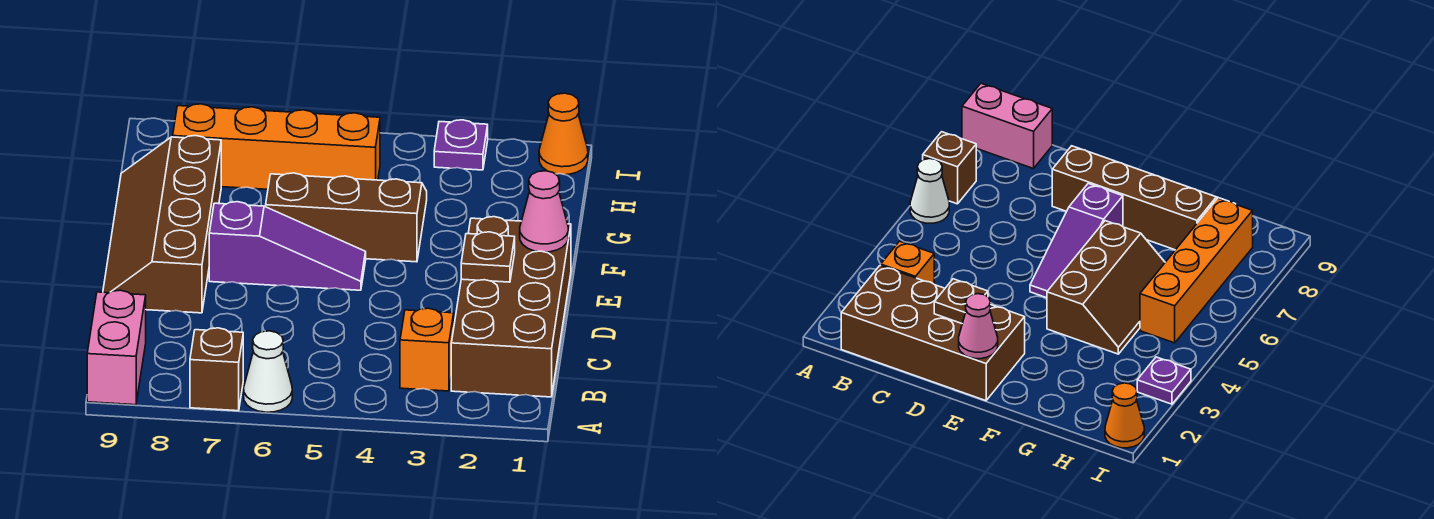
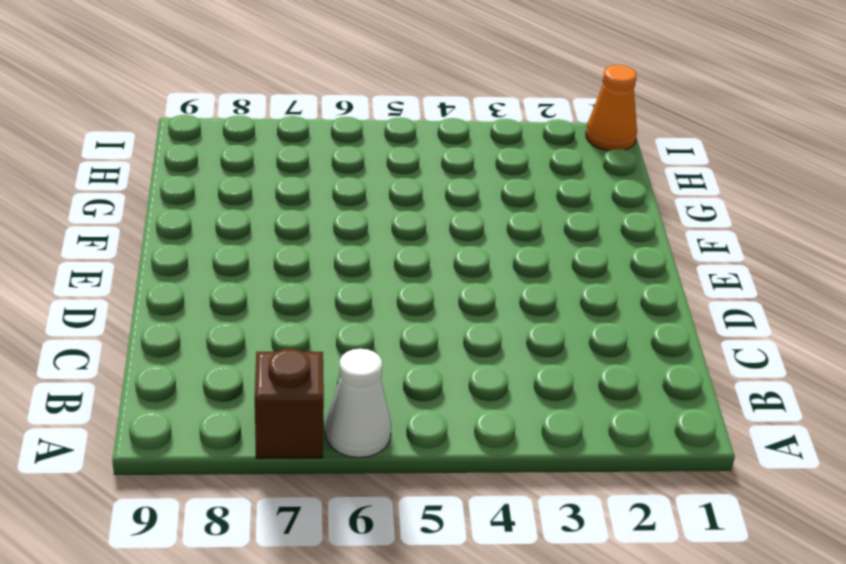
none -> pink 1x2 brick [87,290,146,405]
none -> brown 2x4 brick [451,217,571,397]
none -> orange 1x1 brick [400,308,454,391]

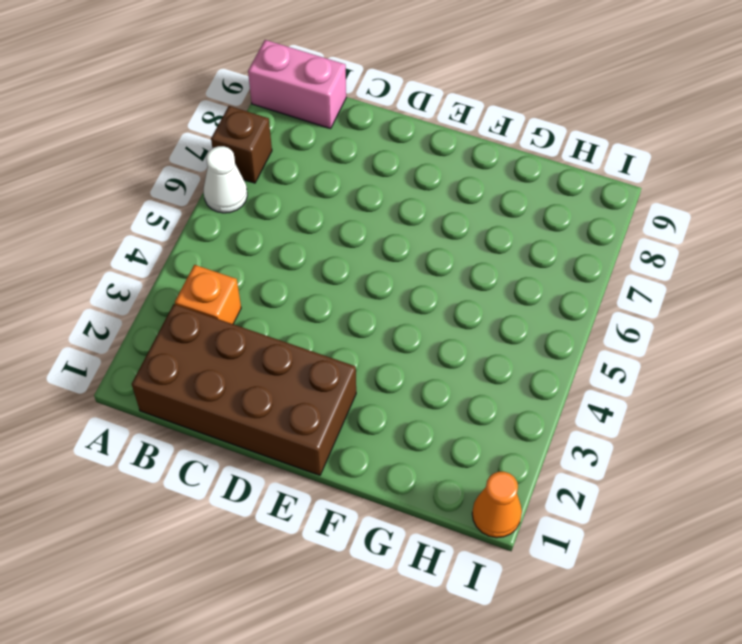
none -> brown 2x4 slope [103,136,221,313]
none -> purple 1x3 slope [209,202,366,290]
none -> brown 2x3 slope [266,173,427,262]

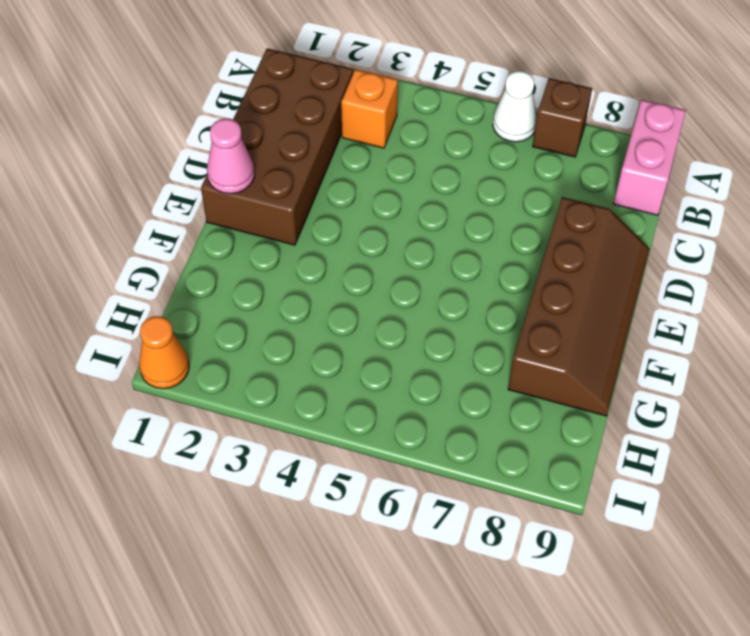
none -> purple 1x3 slope [209,202,366,290]
none -> brown 2x3 slope [266,173,427,262]
none -> orange 1x4 brick [173,104,380,189]

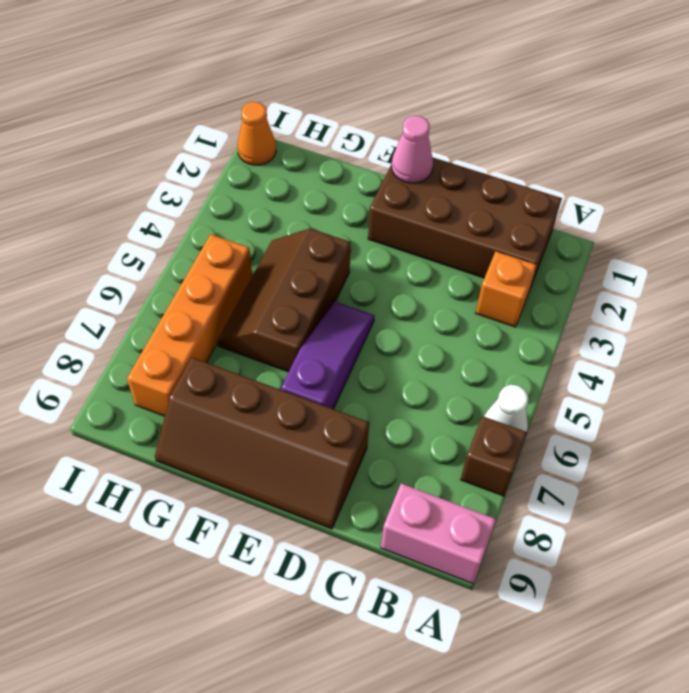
none -> purple 1x1 plate [434,120,488,170]
none -> brown 1x1 plate [461,232,515,282]

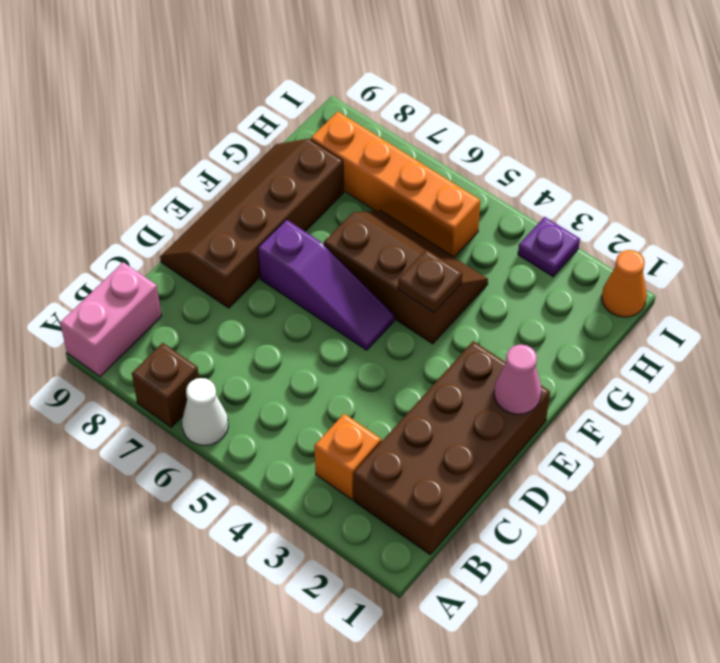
brown 1x1 plate [398,250,462,313] -> brown 1x1 plate moved to [461,232,515,282]

